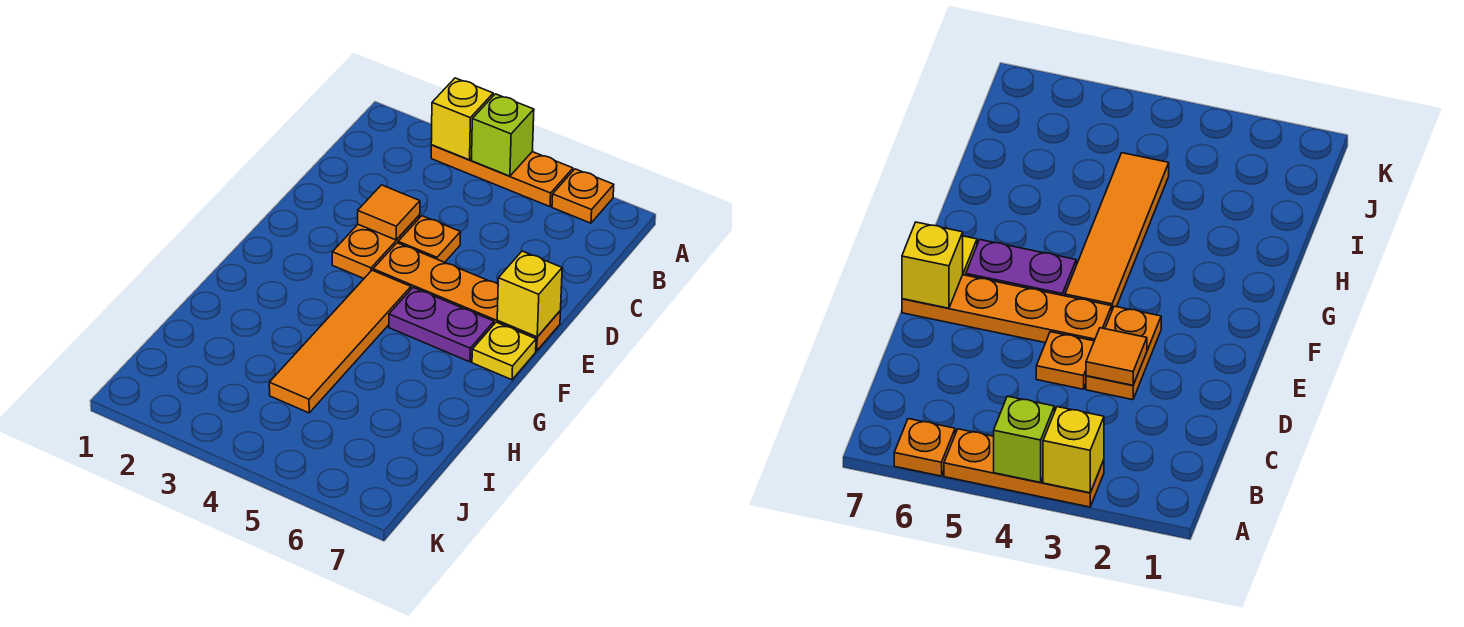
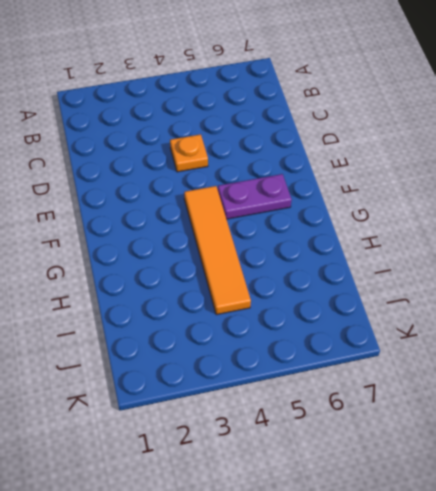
none -> orange 1x3 plate [431,145,573,207]
none -> orange 1x1 plate [552,169,614,223]
none -> orange 1x2 plate [332,215,420,278]

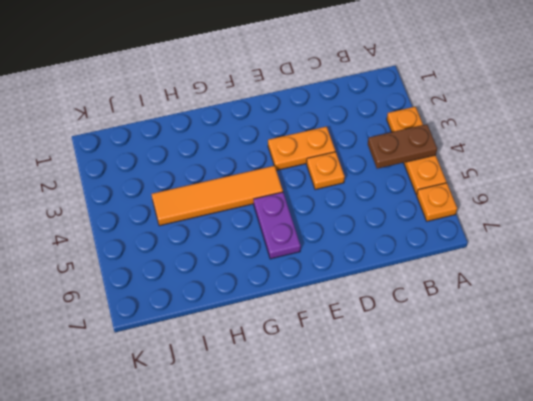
brown 1x2 plate [368,124,437,169] -> lime 1x1 brick [472,94,534,176]
none -> orange 1x4 plate [373,243,560,351]
none -> yellow 1x1 plate [472,322,536,380]
none -> yellow 1x1 brick [431,78,493,160]

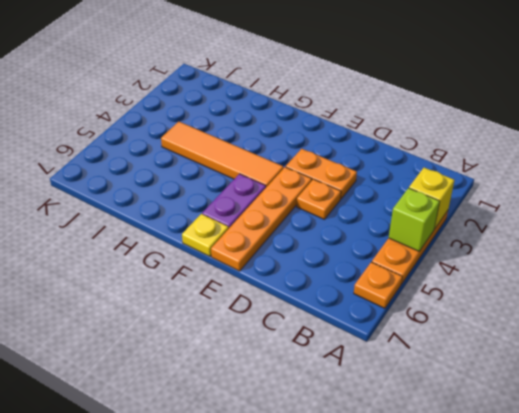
none -> orange 1x1 tile [358,185,420,240]
none -> yellow 1x1 brick [497,251,562,337]

